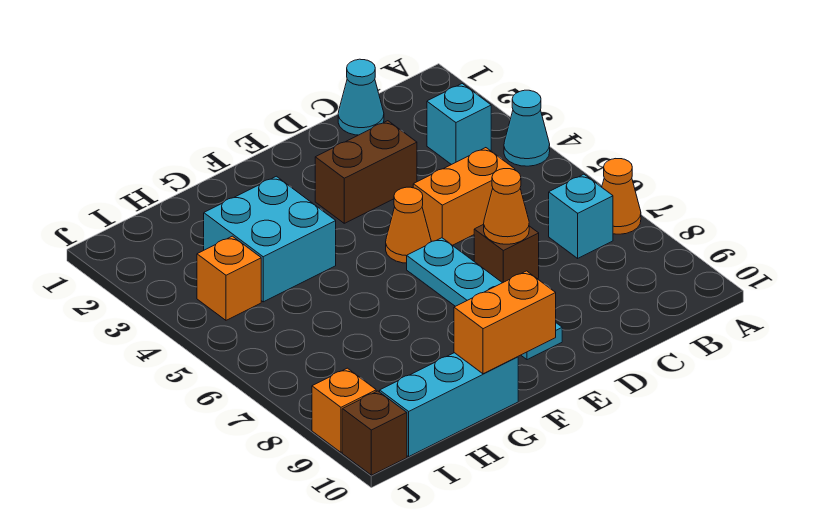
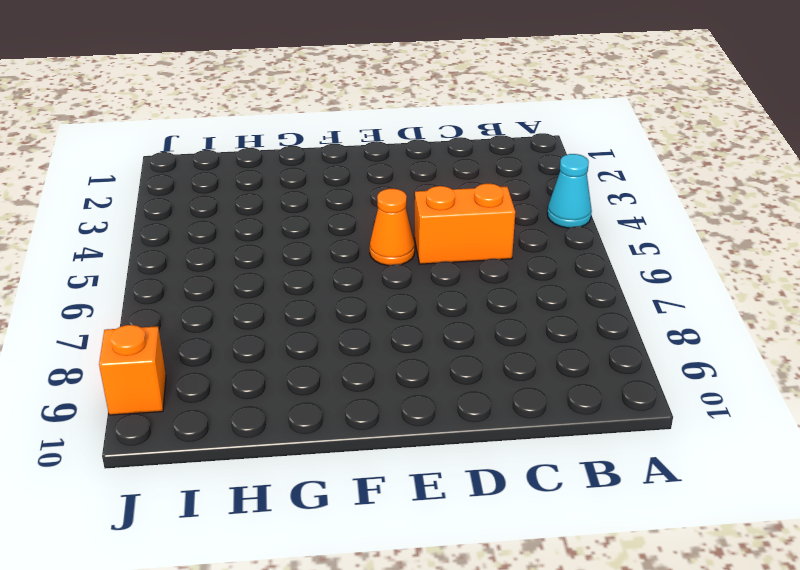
none -> orange 1x1 cone [602,159,641,234]
none -> cyan 1x1 brick [427,84,491,165]
none -> cyan 1x1 brick [549,174,613,258]

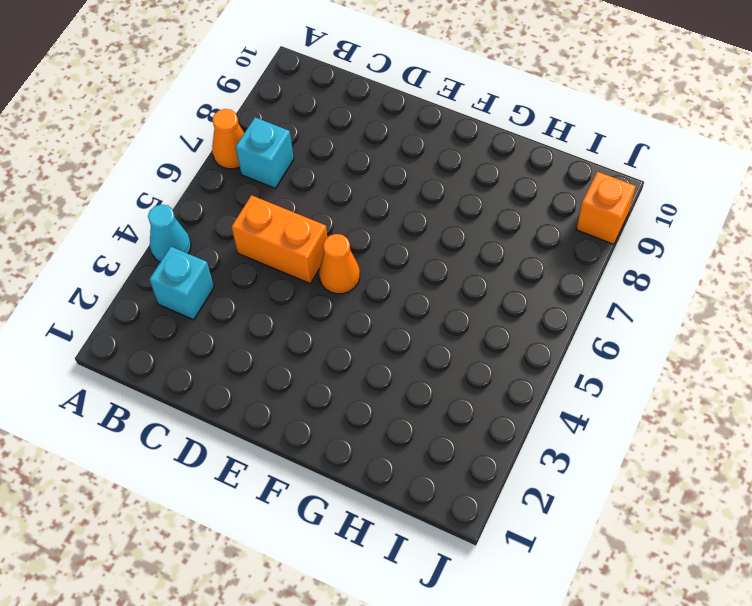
none -> cyan 1x1 cone [338,59,384,135]
none -> brown 1x2 brick [315,121,417,223]
none -> brown 1x1 brick [474,224,539,283]

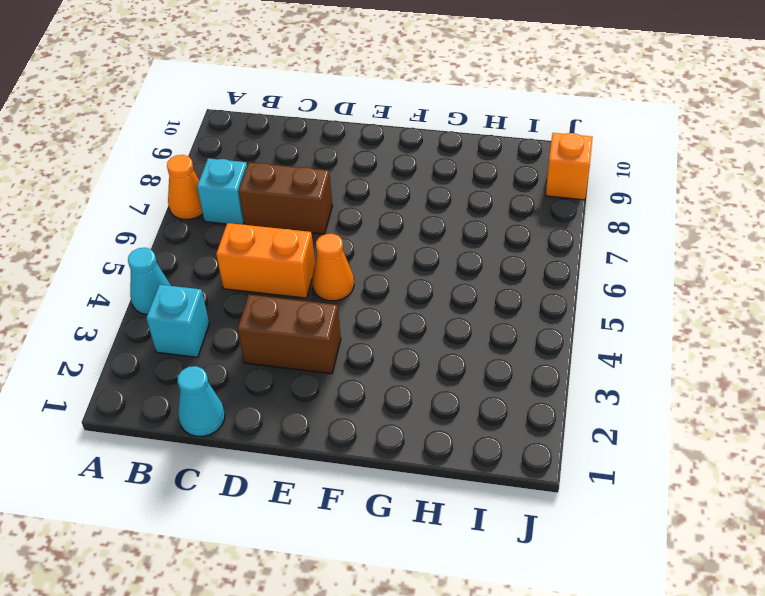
brown 1x2 brick [239,162,332,234] -> brown 1x1 brick [474,224,539,283]
none -> cyan 1x4 plate [407,238,562,360]
none -> cyan 2x2 brick [204,176,336,302]
none -> cyan 1x3 brick [380,353,518,456]

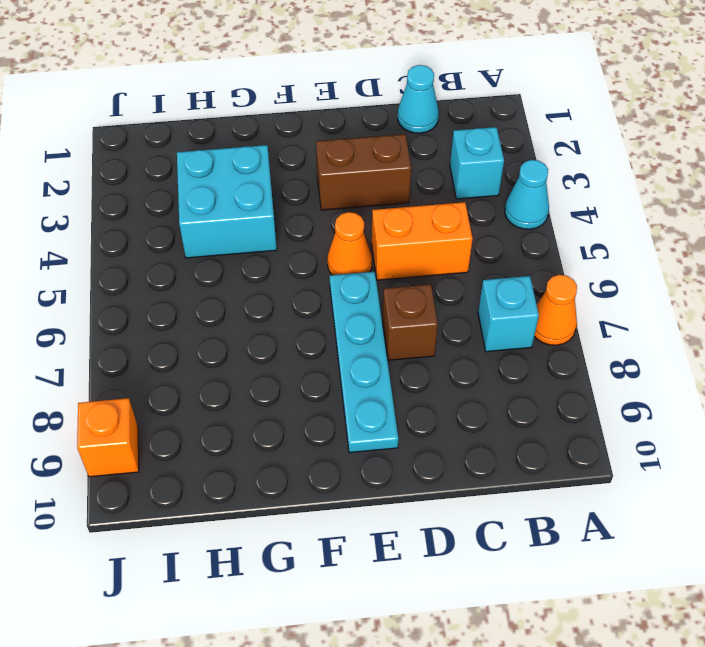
none -> cyan 1x3 brick [380,353,518,456]
none -> orange 1x1 brick [197,236,261,320]
none -> brown 1x1 brick [342,391,407,475]

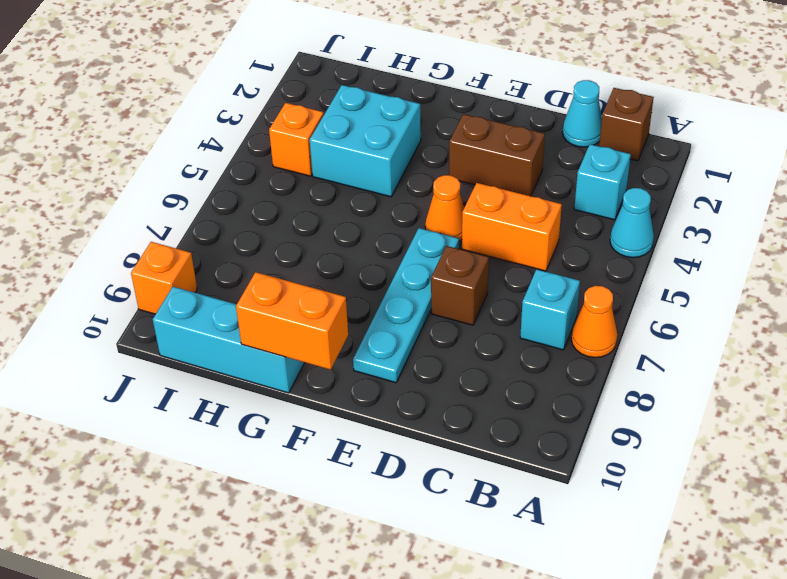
brown 1x1 brick [599,88,654,161] -> brown 1x1 brick moved to [342,391,407,475]
none -> orange 1x1 cone [484,169,529,244]

